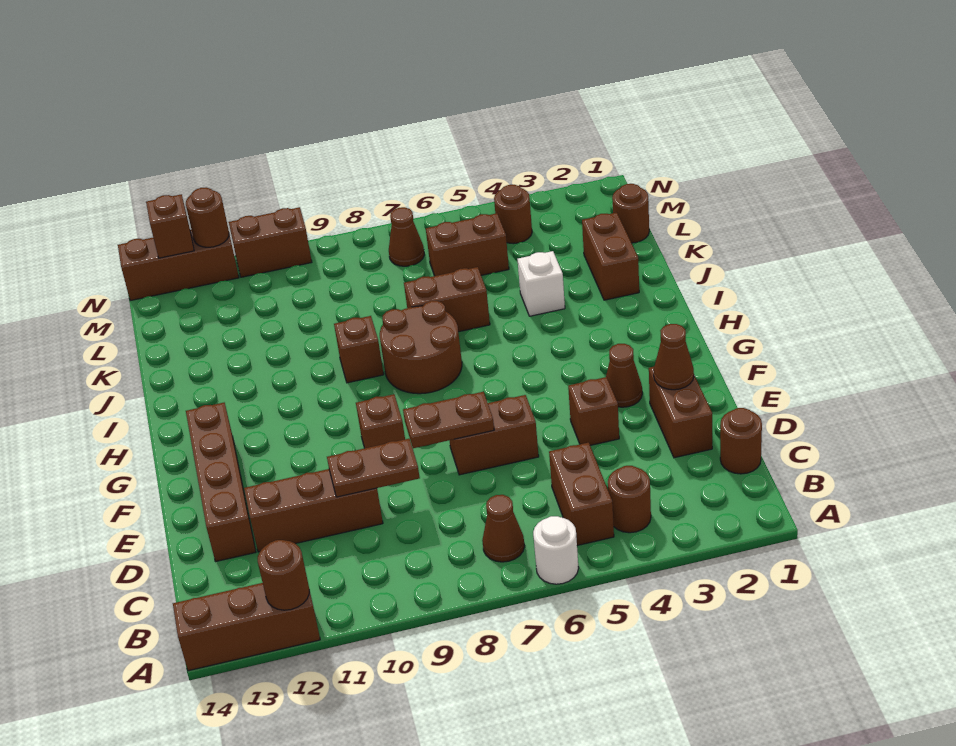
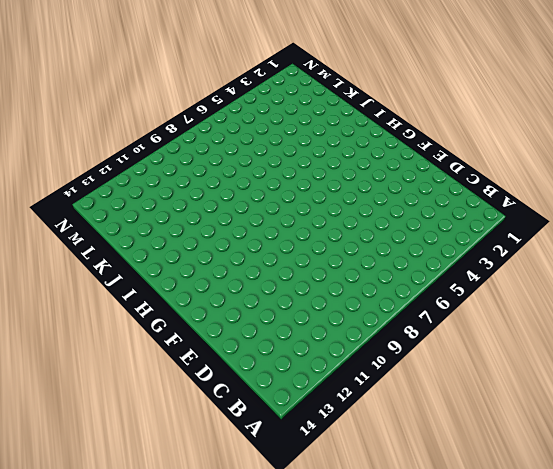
none -> white 1x1 round brick [533,516,579,584]
none -> brown 1x3 brick [173,583,320,671]
none -> brown 1x1 round brick [608,466,651,533]
none -> brown 1x2 brick [549,443,614,546]

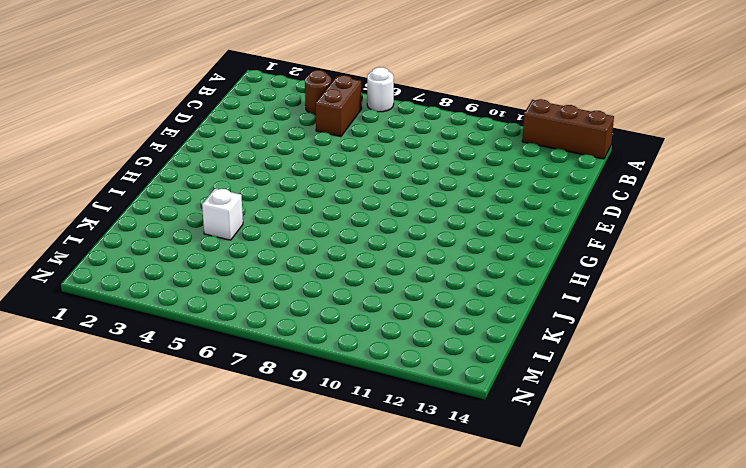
none -> brown 1x1 cone [482,495,525,562]
none -> brown 1x1 round brick [720,408,762,474]
none -> brown 1x2 brick [649,367,712,458]
none -> brown 1x3 brick [244,469,383,552]

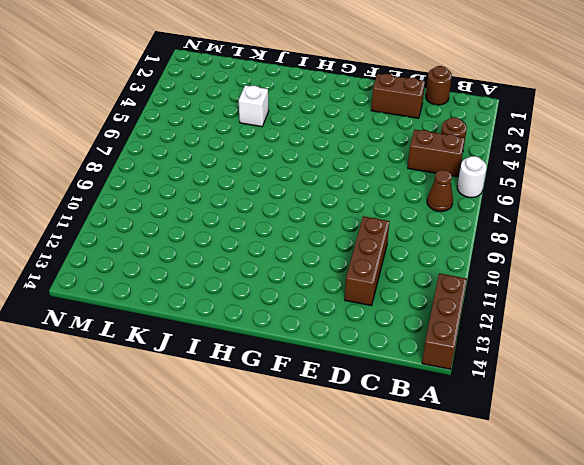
none -> brown 1x4 brick [186,403,256,562]
none -> brown 1x1 brick [568,377,619,445]
none -> brown 1x2 brick [449,395,539,475]
none -> brown 1x1 cone [606,344,642,407]

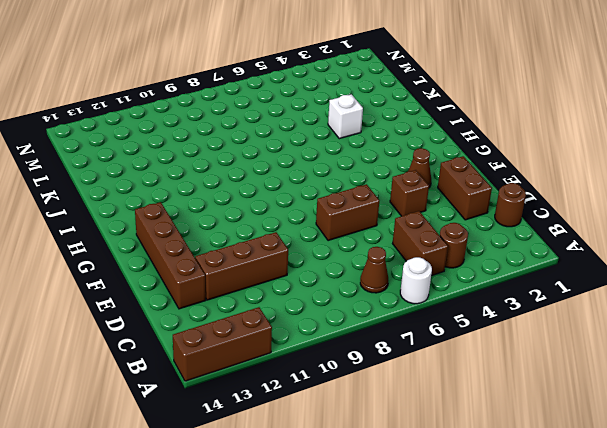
none -> brown 1x1 brick [356,394,405,448]
none -> brown 2x2 round brick [380,301,462,394]
none -> brown 1x1 brick [334,316,384,383]
none -> brown 1x2 brick [582,213,639,300]

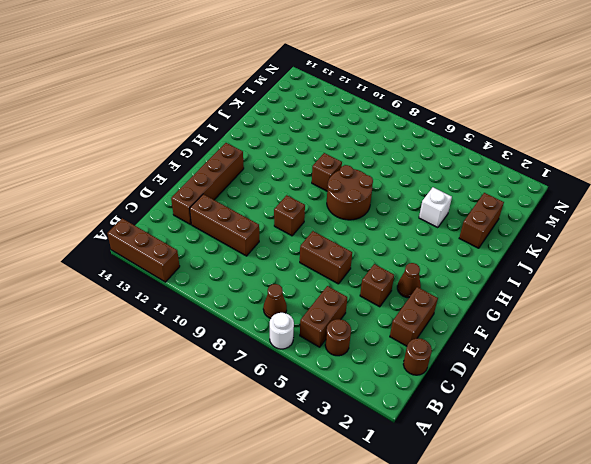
none -> brown 1x2 brick [404,267,490,332]
none -> brown 1x1 round brick [612,184,649,243]
none -> brown 1x2 brick [426,213,509,276]
none -> brown 1x1 round brick [494,185,532,244]

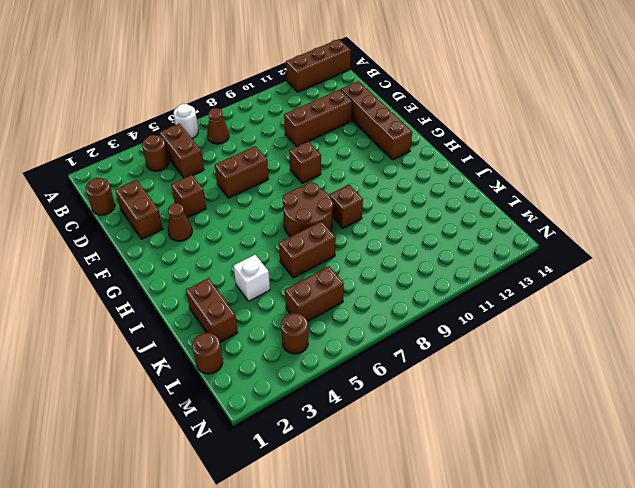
none -> brown 1x1 cone [389,207,424,266]
none -> brown 1x2 brick [229,207,312,277]
none -> brown 1x3 brick [118,230,239,301]
none -> brown 1x1 round brick [258,540,309,610]

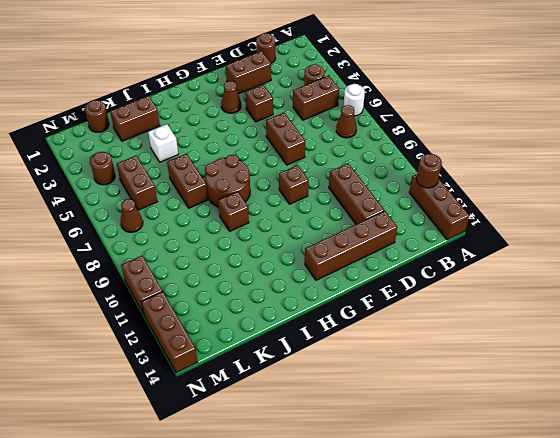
none -> brown 1x2 plate [327,439,420,497]
none -> brown 1x1 cone [654,324,694,390]
none -> brown 1x2 plate [403,392,494,448]
none -> brown 1x1 round brick [186,187,229,247]

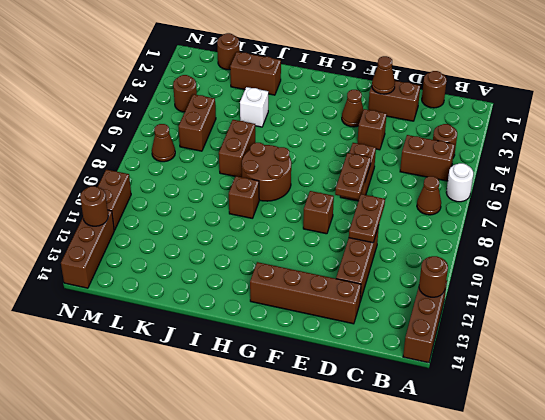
none -> brown 1x1 brick [146,194,194,258]

